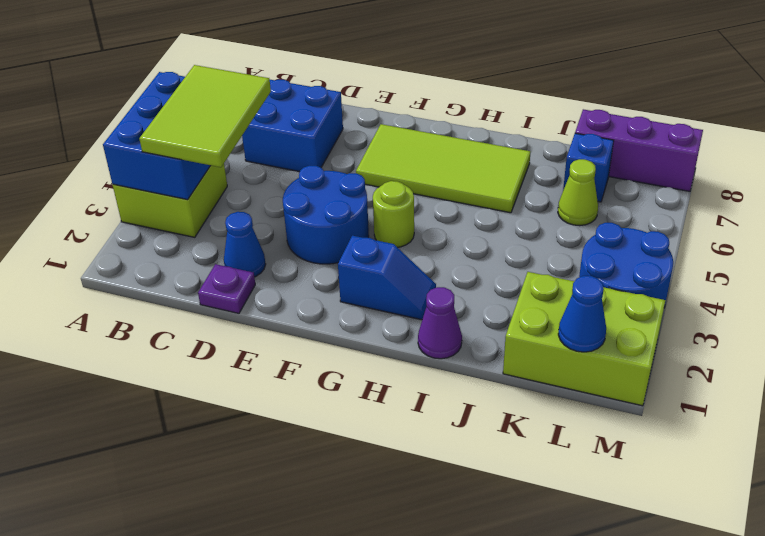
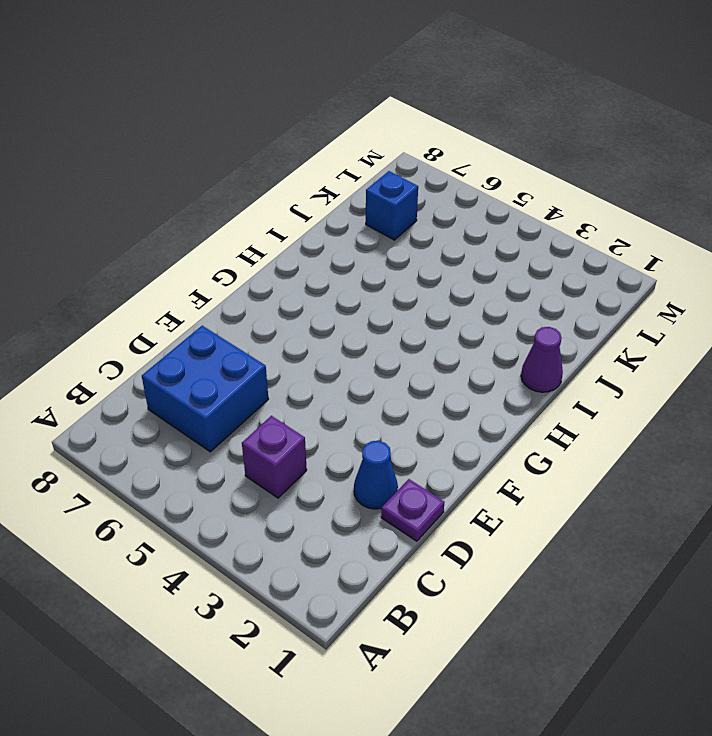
purple 1x1 brick [242,416,307,498] -> none
none -> lime 2x2 brick [113,164,227,237]
none -> blue 2x2 round brick [283,166,369,264]
none -> lime 2x4 tile [356,124,530,213]

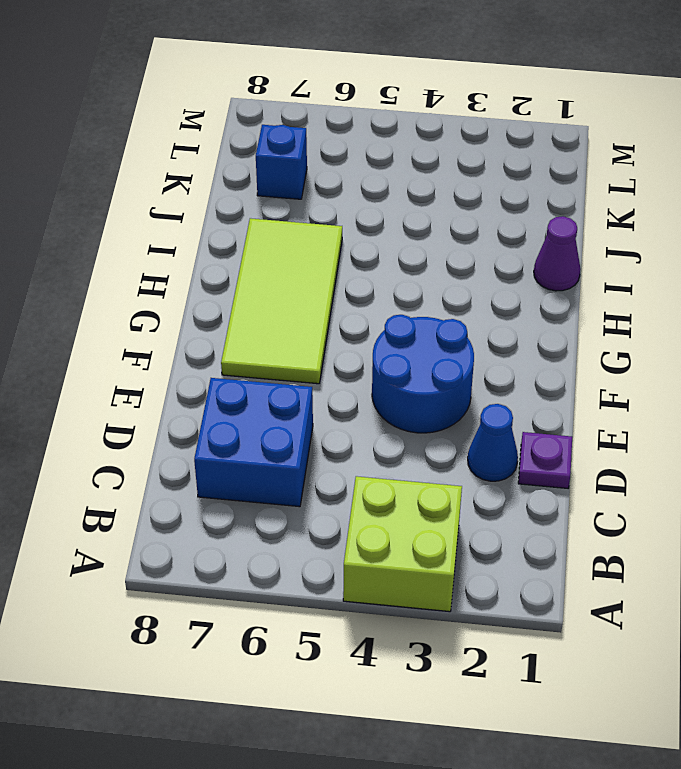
none -> blue 1x2 slope [338,236,436,320]
none -> lime 1x1 round brick [373,181,414,247]
none -> lime 2x3 brick [503,272,666,406]

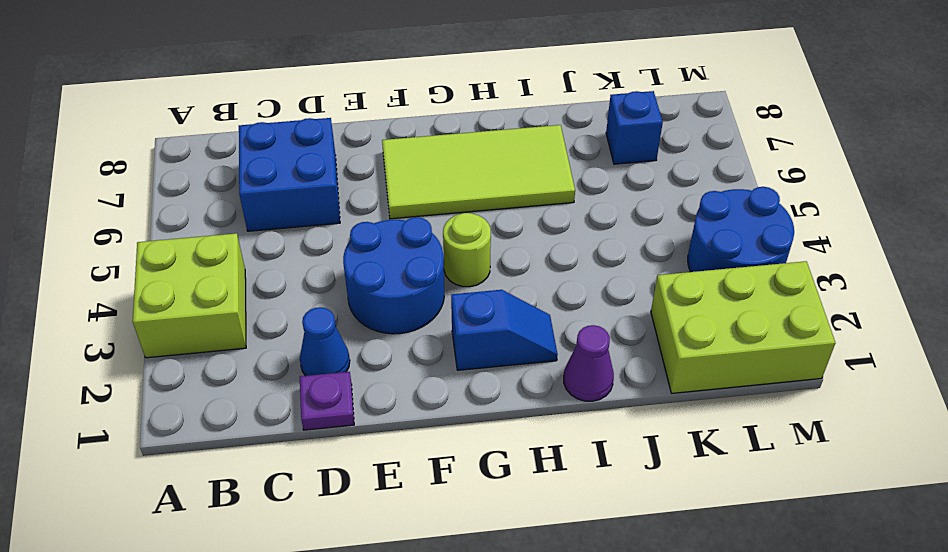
none -> lime 1x1 cone [558,159,598,226]
none -> purple 1x3 brick [575,109,703,191]
none -> blue 2x3 brick [103,72,211,200]

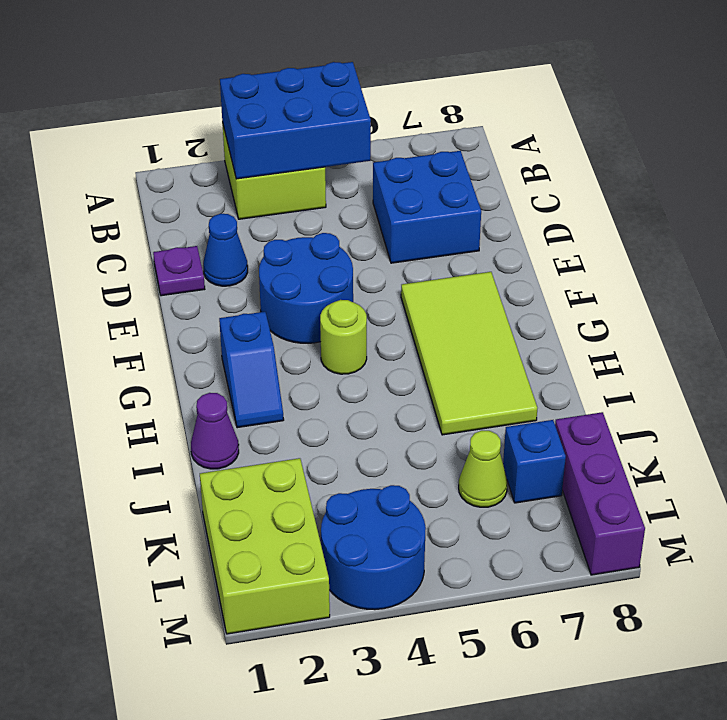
none -> blue 1x1 cone [558,276,606,352]
none -> lime 2x3 tile [139,65,271,167]

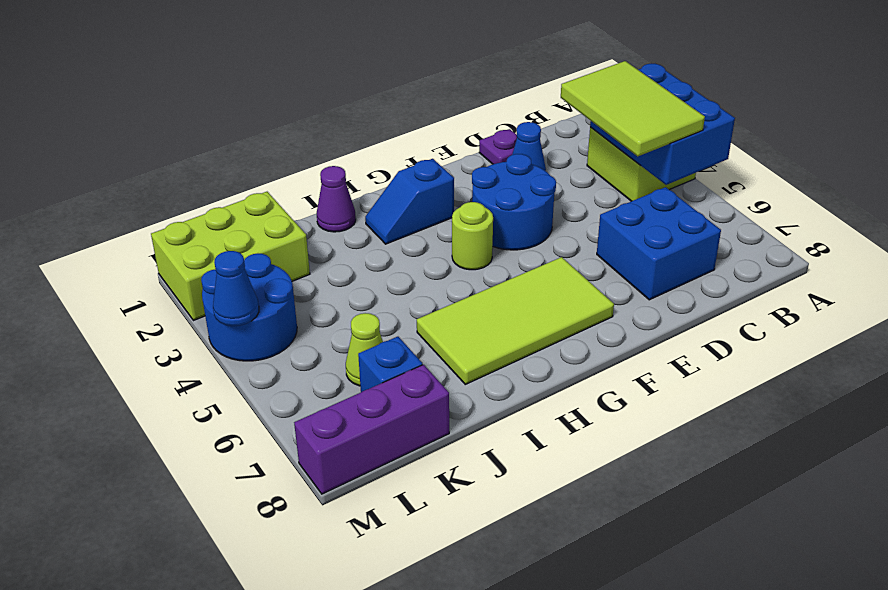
blue 1x1 cone [213,251,259,326] -> blue 1x1 cone moved to [558,276,606,352]

